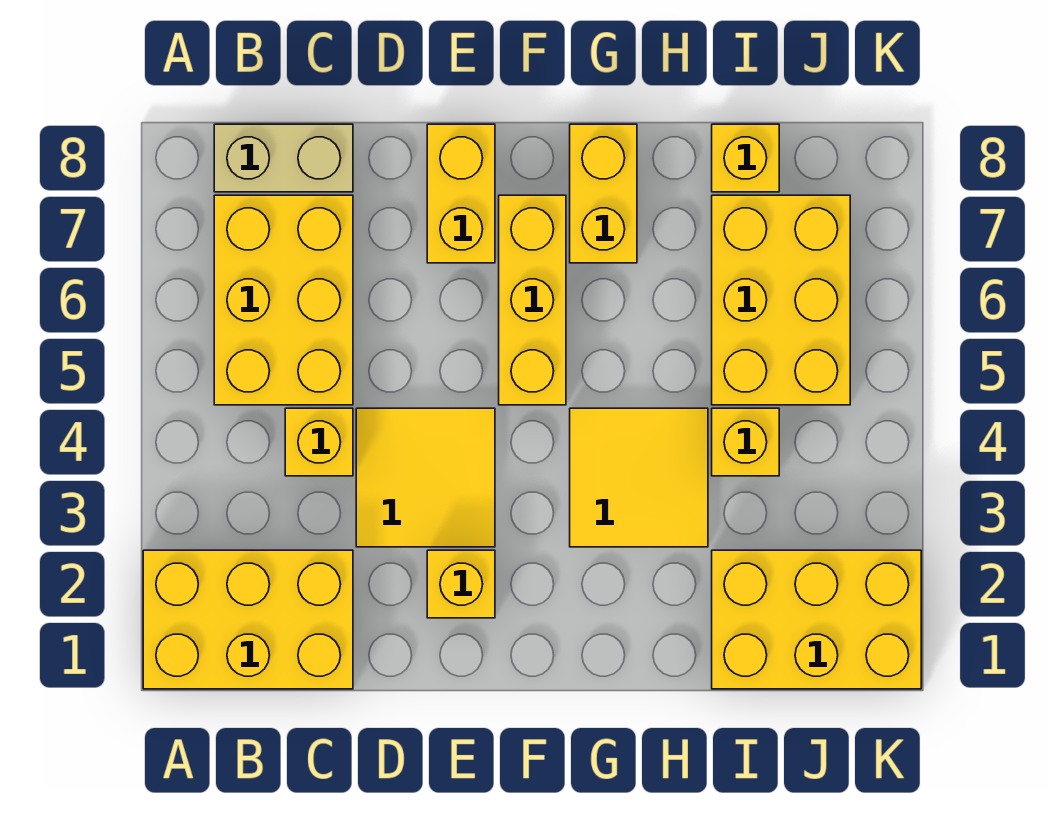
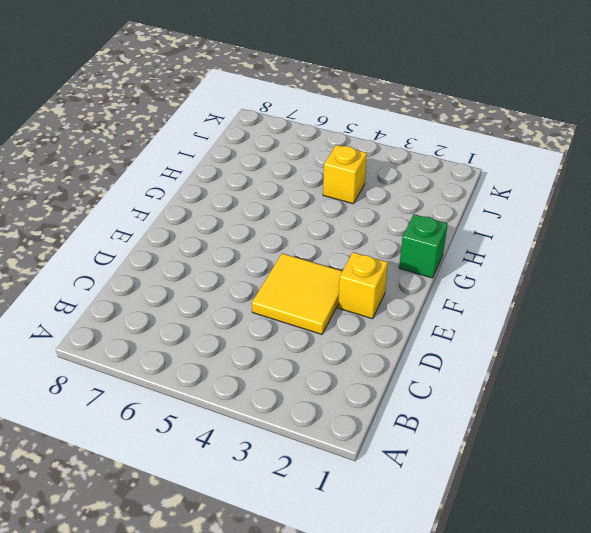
green 1x1 brick [399,214,448,278] -> none
none -> yellow 2x3 brick [143,550,353,689]
none -> yellow 2x3 brick [214,195,353,405]
none -> tan 1x2 brick [214,124,353,192]

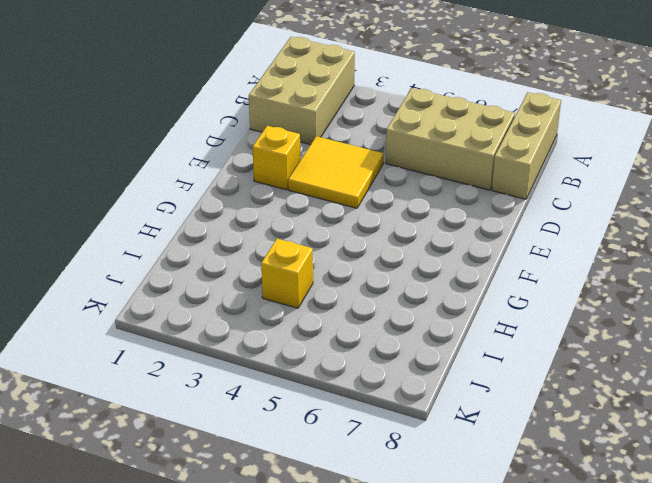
tan 2x3 brick [249,37,355,145] -> yellow 2x3 brick [143,550,353,689]
tan 1x3 brick [492,92,561,199] -> tan 1x2 brick [214,124,353,192]
tan 2x3 brick [386,88,515,190] -> yellow 2x3 brick [214,195,353,405]
none -> yellow 1x1 brick [285,408,353,476]
none -> yellow 1x2 brick [427,124,495,263]
none -> yellow 1x3 brick [499,195,566,405]

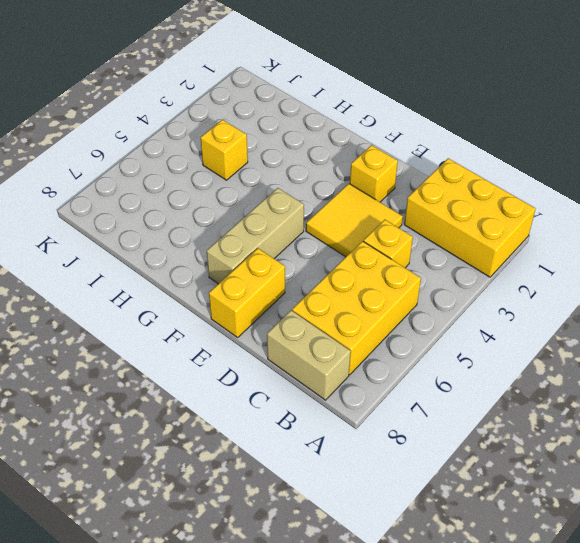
tan 1x3 brick [207,188,304,284] -> yellow 1x3 brick [499,195,566,405]
none -> yellow 2x2 tile [570,408,708,547]
none -> yellow 1x2 brick [570,124,637,263]
none -> yellow 2x3 brick [712,550,921,689]

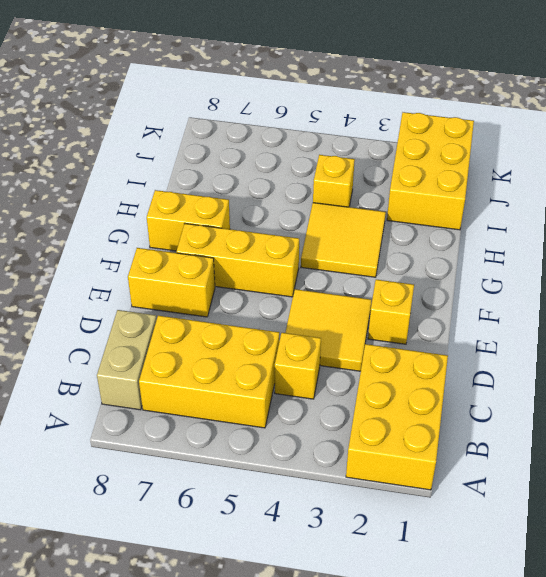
none -> yellow 2x3 brick [712,195,850,405]
none -> yellow 1x1 brick [712,124,779,192]

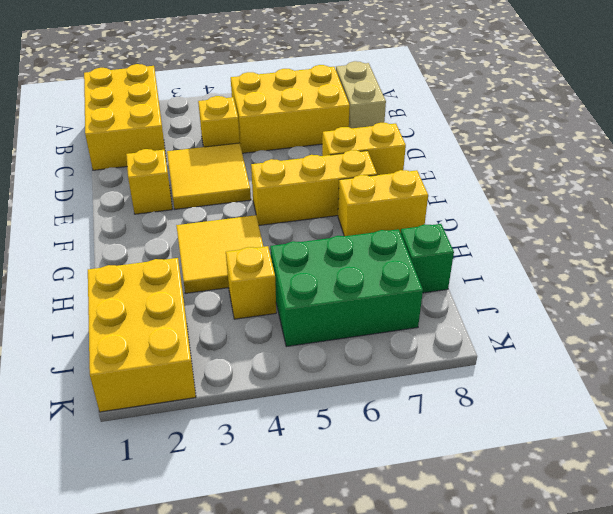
green 2x3 brick [270,229,423,347] -> yellow 2x3 brick [712,195,850,405]
green 1x1 brick [401,224,454,293] -> yellow 1x1 brick [712,124,779,192]

